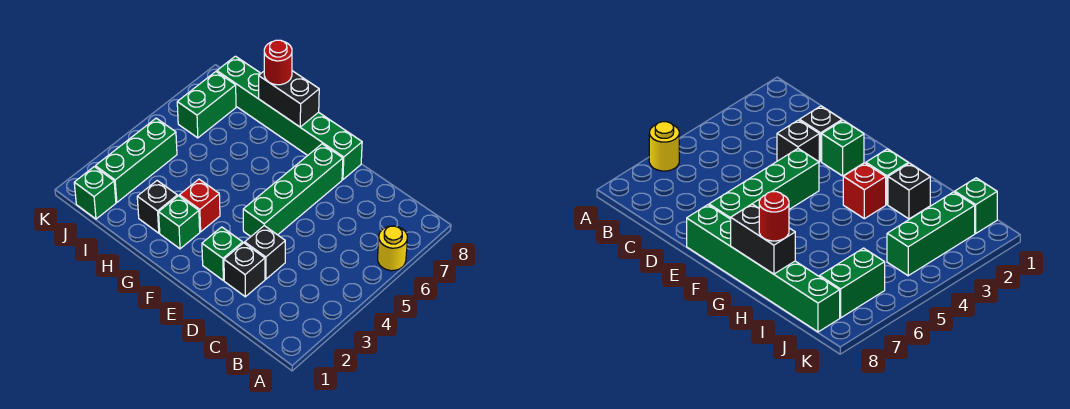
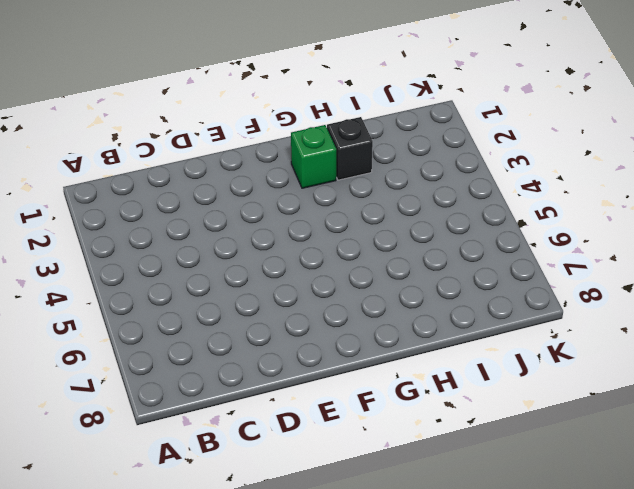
none -> yellow 1x1 round brick [378,226,407,271]
none -> black 1x1 brick [224,243,265,297]
none -> black 1x1 brick [245,226,285,279]

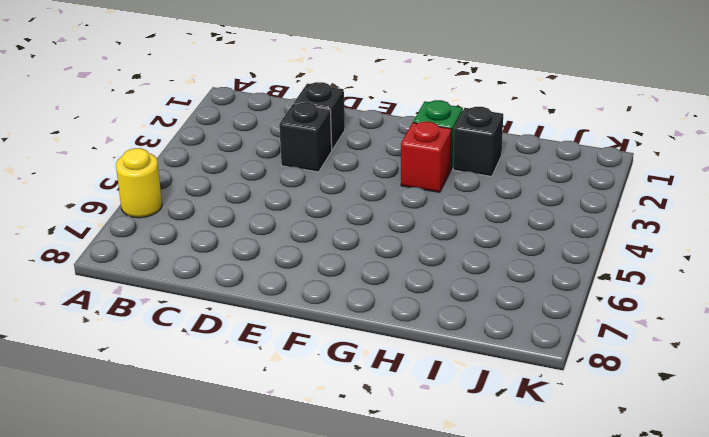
none -> green 1x1 brick [202,227,243,280]
none -> green 1x4 brick [243,144,343,237]
none -> green 1x6 brick [217,56,362,179]

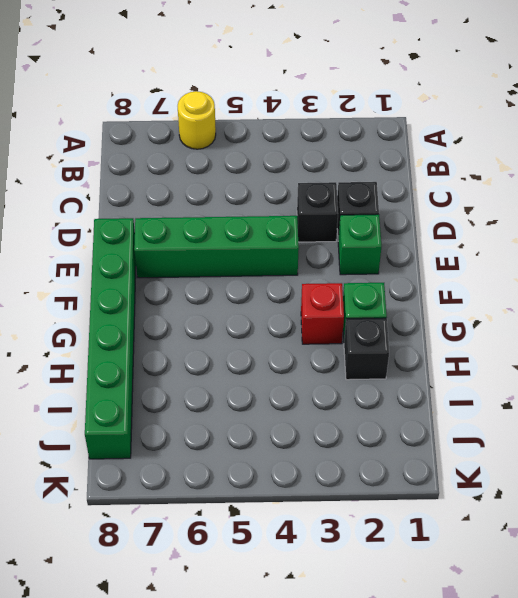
none -> green 1x1 brick [74,167,116,219]
none -> green 1x3 brick [95,118,177,202]
none -> green 1x2 brick [177,72,236,138]

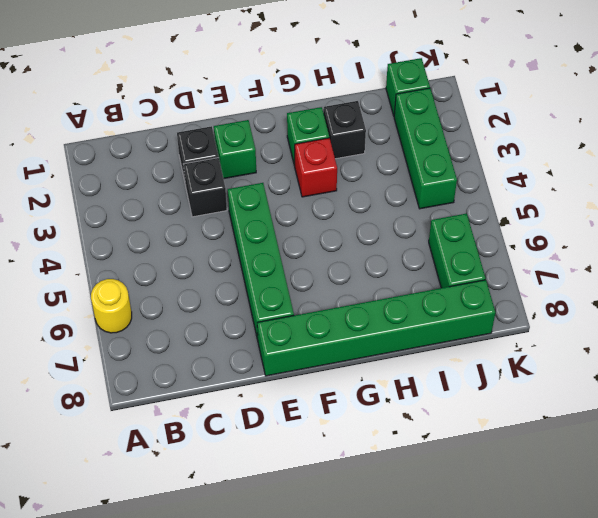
none -> black 1x2 brick [259,71,319,127]
none -> red 1x1 round brick [264,40,292,85]

